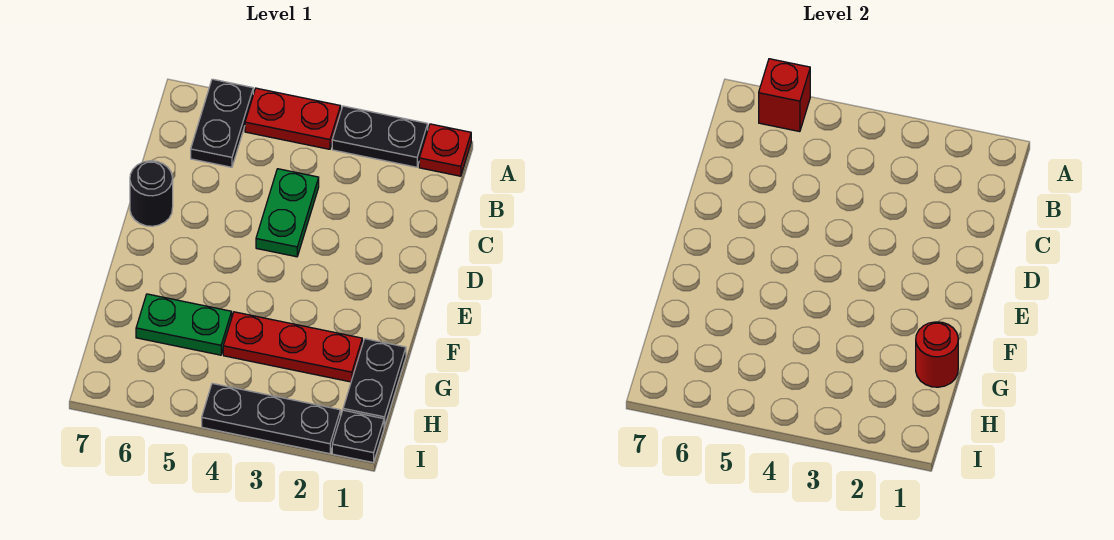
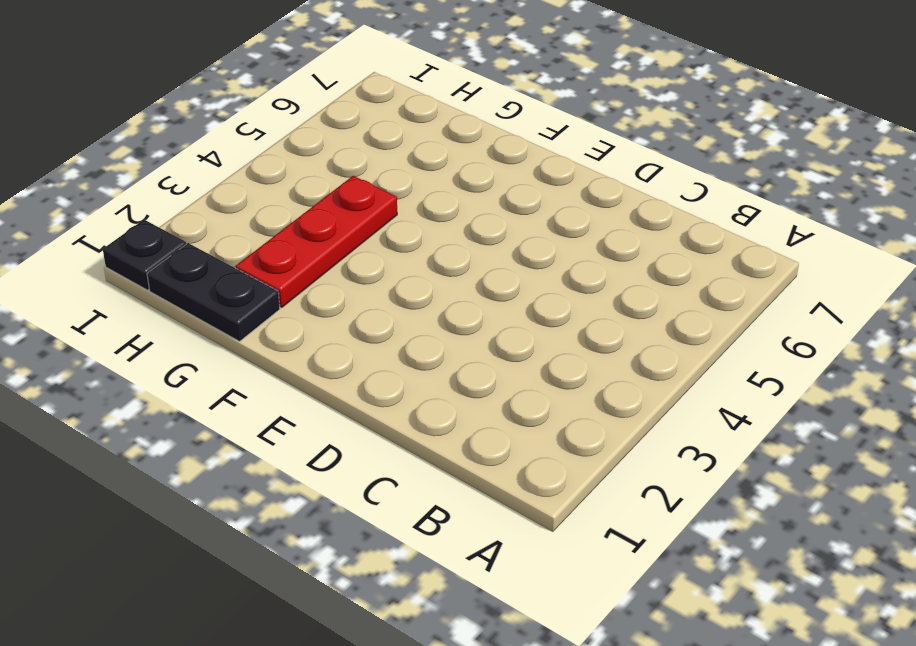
none -> red 1x1 plate [419,124,471,176]
none -> black 1x2 plate [332,106,428,167]
none -> red 1x2 plate [245,88,341,149]

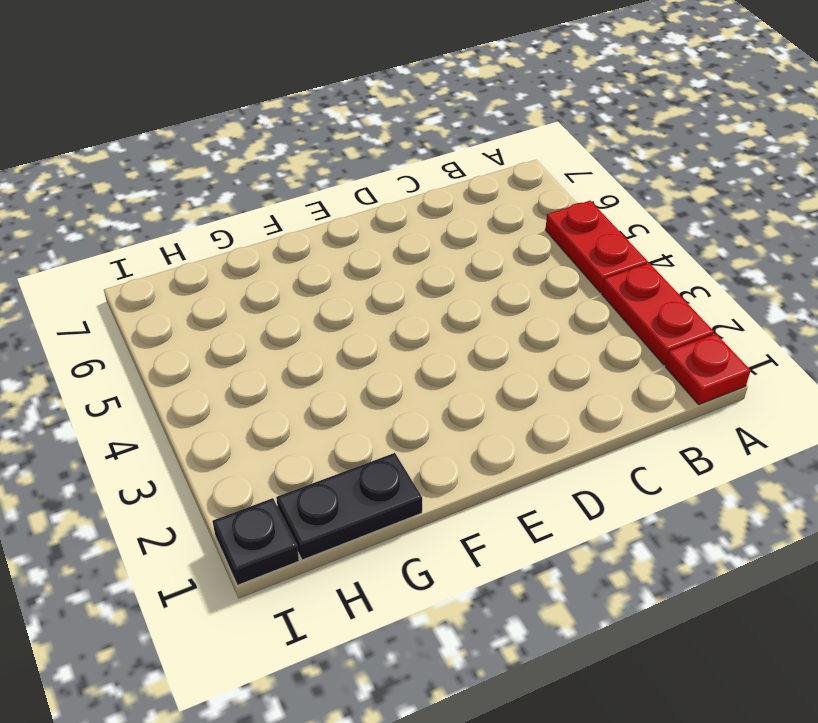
red 1x2 plate [602,263,714,365] -> black 1x2 plate [332,106,428,167]
none -> black 1x2 plate [191,79,253,167]
none -> green 1x2 plate [256,169,319,257]
none -> black 1x1 round brick [130,161,173,226]

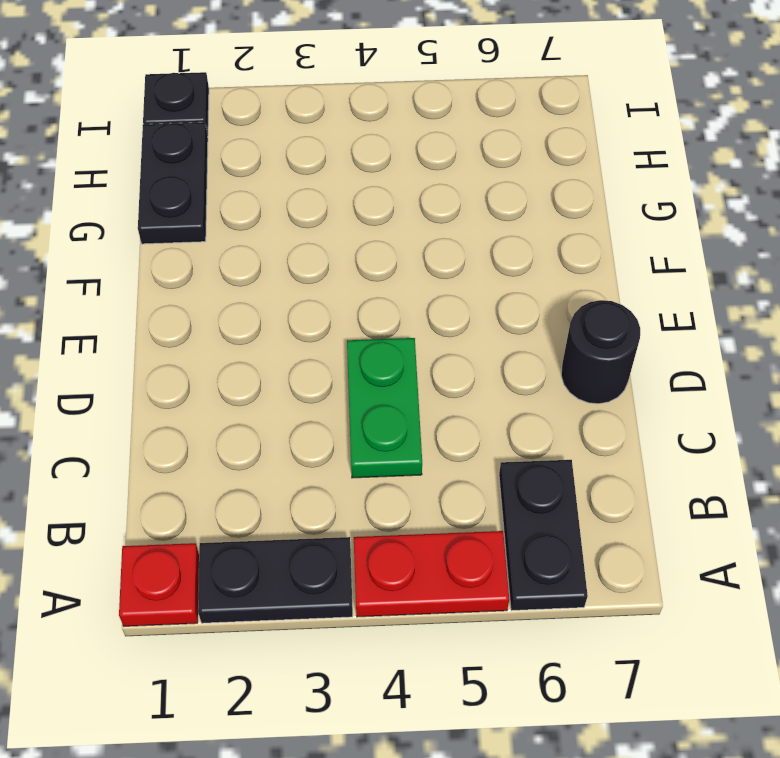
none -> red 1x3 plate [223,312,362,382]
none -> green 1x2 plate [136,294,232,355]
none -> black 1x3 plate [202,383,341,454]

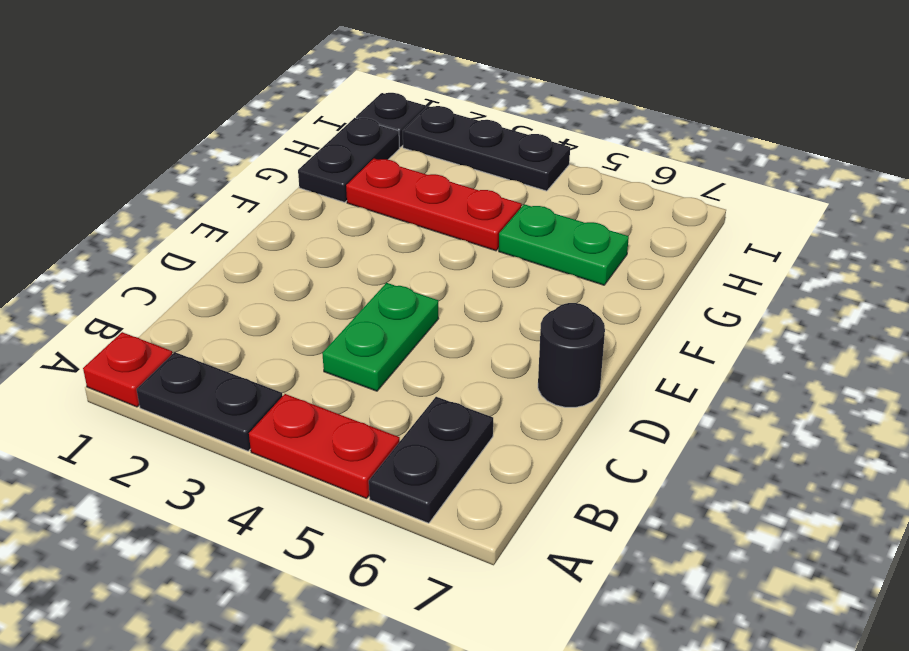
none -> red 1x1 brick [759,59,810,132]
none -> red 1x1 round brick [916,322,958,387]

